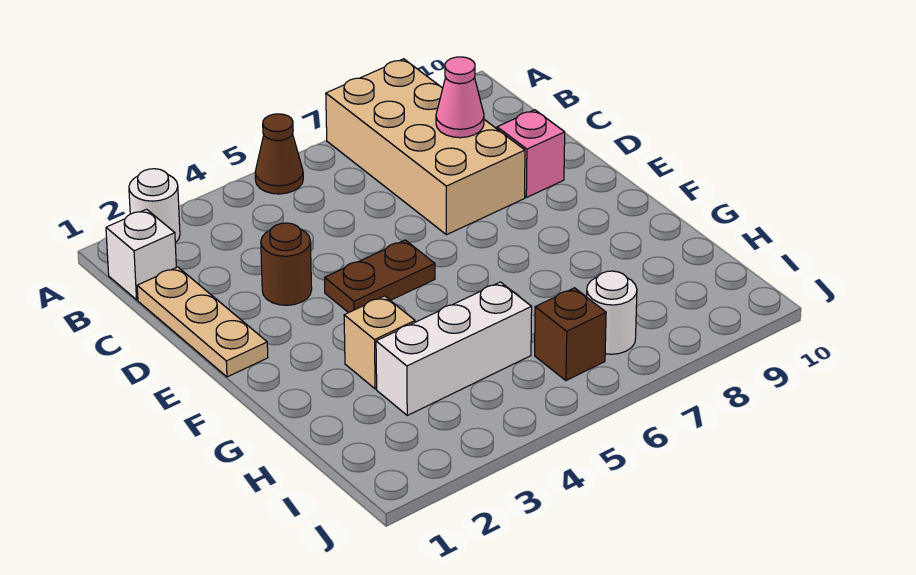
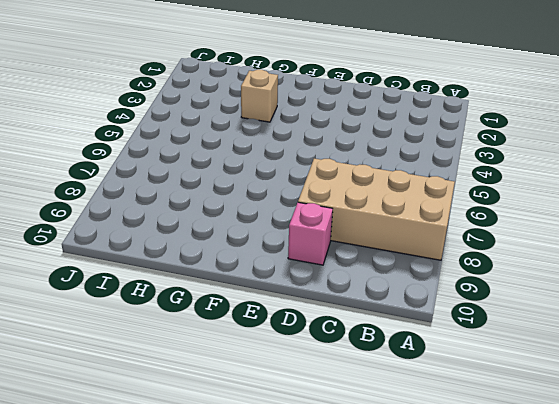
none -> white 1x1 round brick [129,169,180,243]
none -> brown 1x1 cone [255,114,303,194]
none -> white 1x1 brick [106,209,176,300]

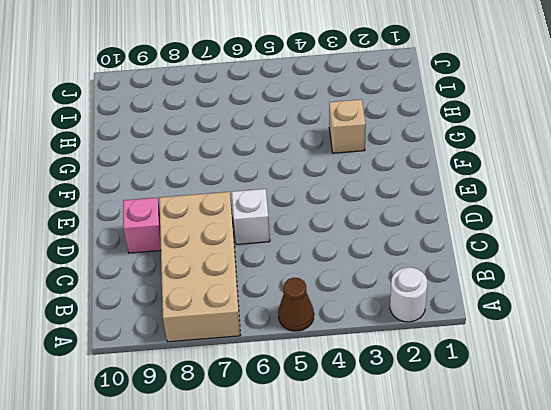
white 1x1 brick [232,189,270,244] -> white 1x1 brick moved to [106,209,176,300]
none -> tan 1x3 plate [137,267,268,377]
none -> brown 1x1 round brick [261,223,312,305]
none -> brown 1x2 plate [325,240,435,313]

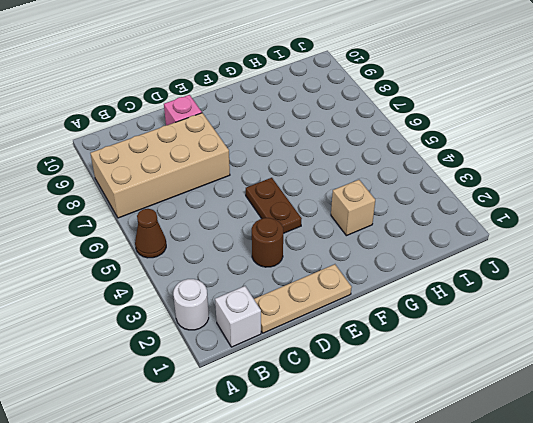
none -> white 1x3 brick [376,282,532,415]
none -> brown 1x1 brick [535,288,606,381]
none -> white 1x1 round brick [587,271,637,354]

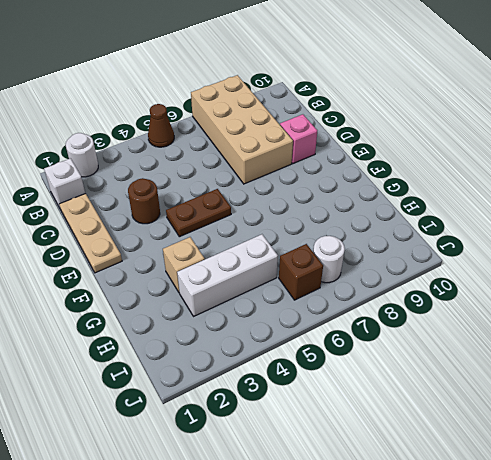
none -> pink 1x1 cone [436,57,484,138]

